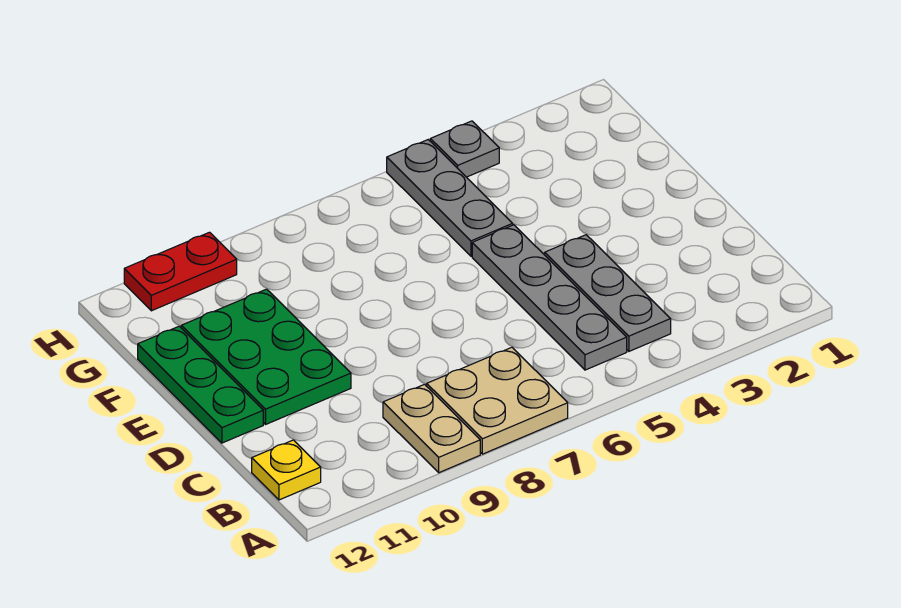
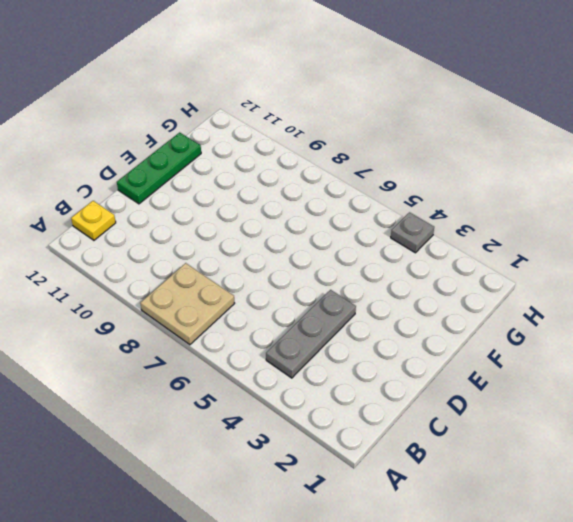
none -> tan 1x2 plate [383,384,480,473]
none -> grey 1x4 plate [472,225,627,370]

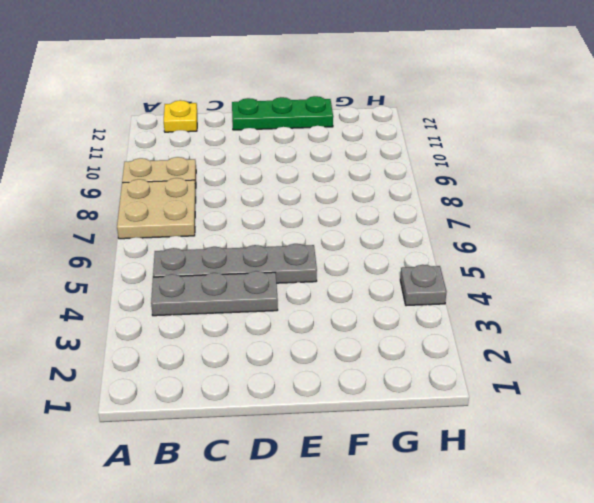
none -> green 2x3 plate [181,289,351,424]
none -> grey 1x3 plate [387,140,513,256]

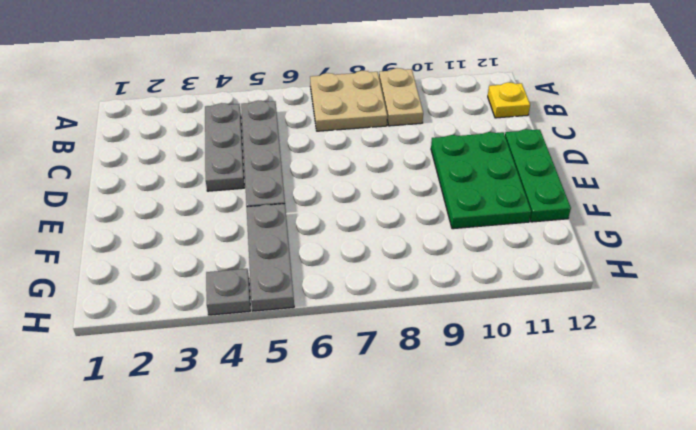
none -> red 1x2 plate [124,232,237,311]

